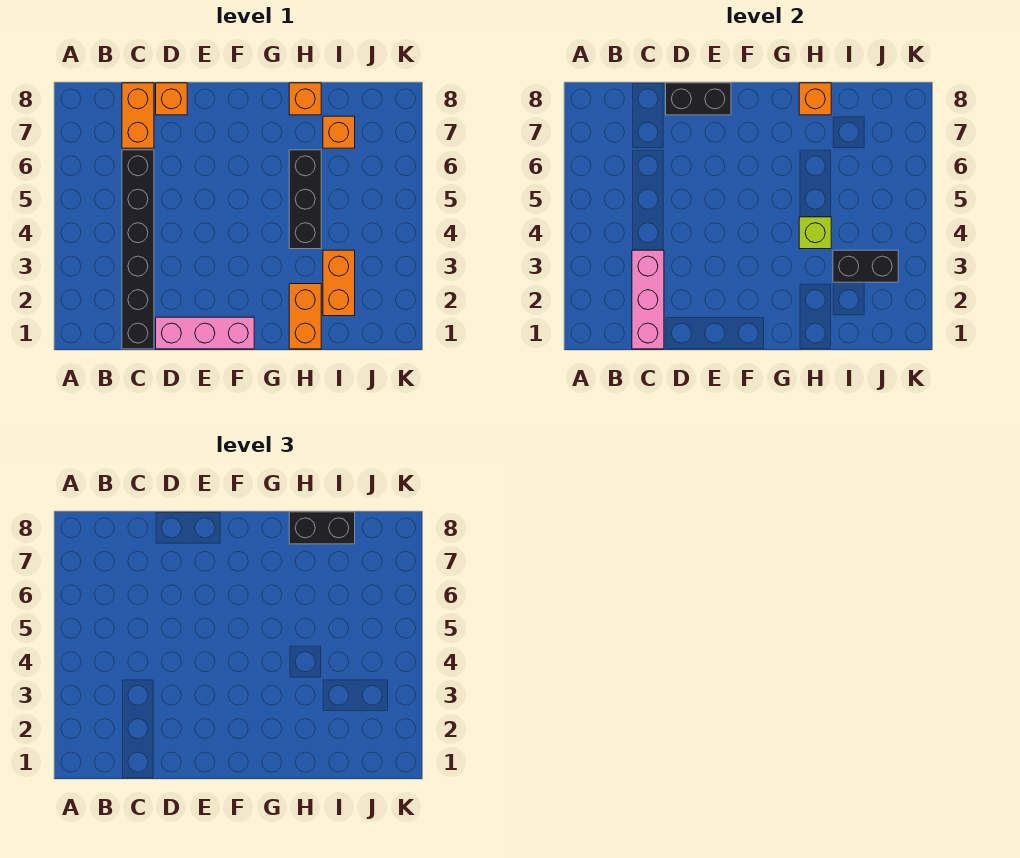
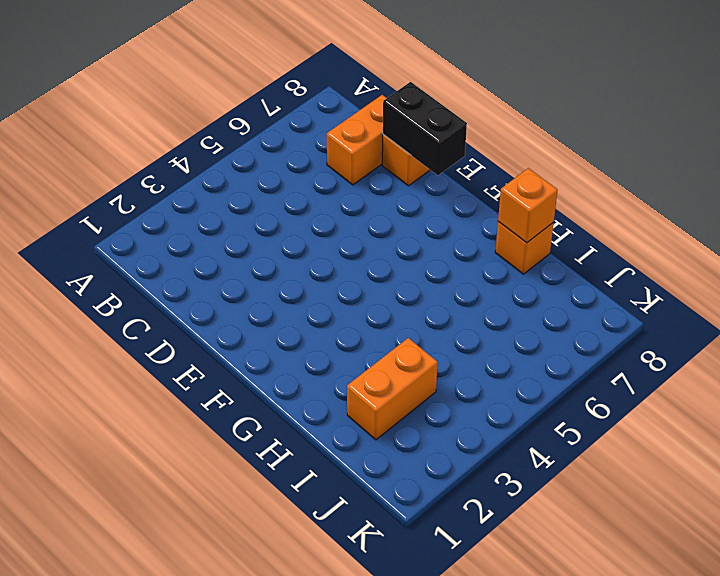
none -> black 1x6 brick [122,150,154,349]
none -> pink 1x3 brick [156,317,254,349]
none -> orange 1x2 brick [289,284,321,349]

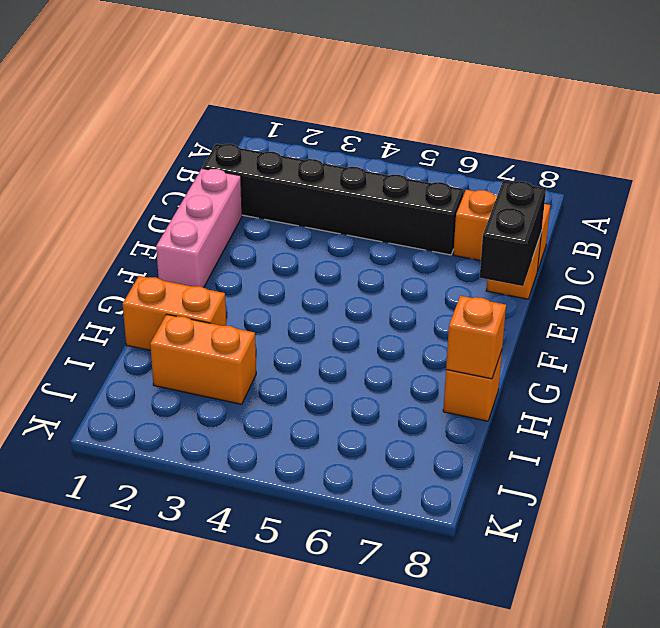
none -> black 1x3 brick [289,150,321,249]
none -> orange 1x1 brick [323,116,355,148]
none -> pink 1x3 brick [632,250,664,349]

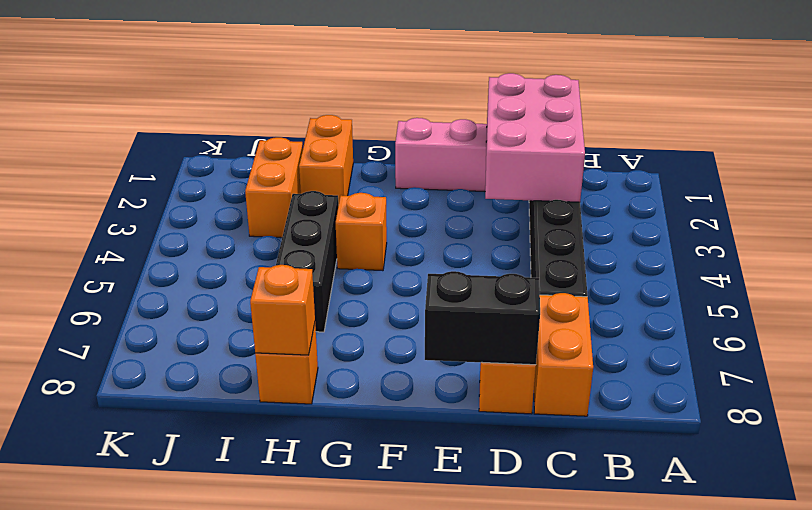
pink 2x3 brick [485,73,585,202] -> pink 1x3 brick [632,250,664,349]
orange 1x1 brick [336,193,387,271] -> orange 1x1 brick moved to [323,116,355,148]
none -> lime 1x1 brick [799,217,831,249]
none -> black 1x2 brick [833,250,898,282]
none -> black 1x2 brick [289,512,355,544]

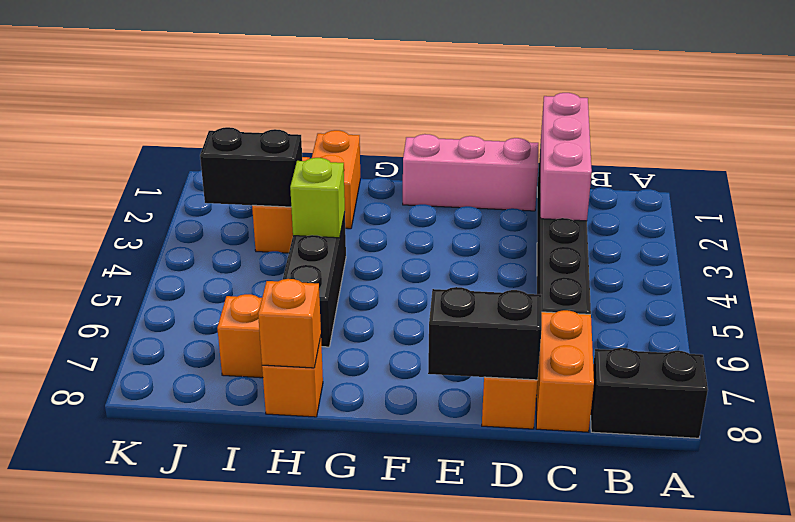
black 1x2 brick [591,348,708,438] -> black 1x2 brick moved to [289,512,355,544]

